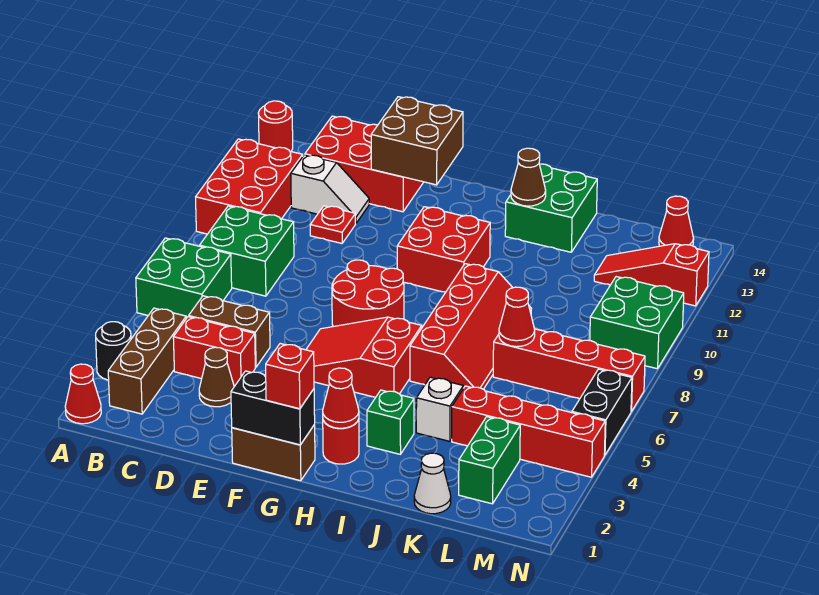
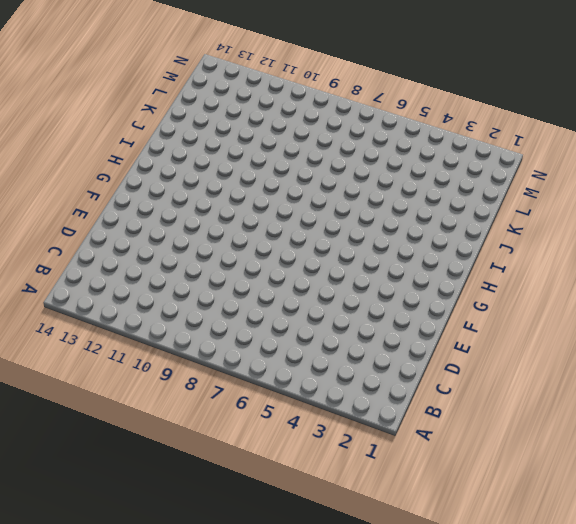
none -> red 1x1 cone [65,364,101,424]
none -> black 1x1 round brick [96,322,131,380]
none -> green 2x2 brick [136,238,232,318]
none -> red 2x3 brick [196,139,303,234]

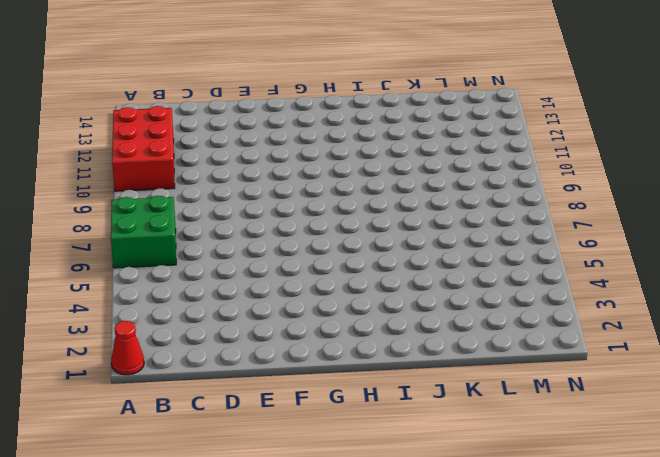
none -> black 1x1 round brick [96,322,131,380]
none -> red 1x1 round brick [258,101,293,151]
none -> brown 1x3 brick [108,308,186,414]
none -> green 2x2 brick [200,206,294,296]

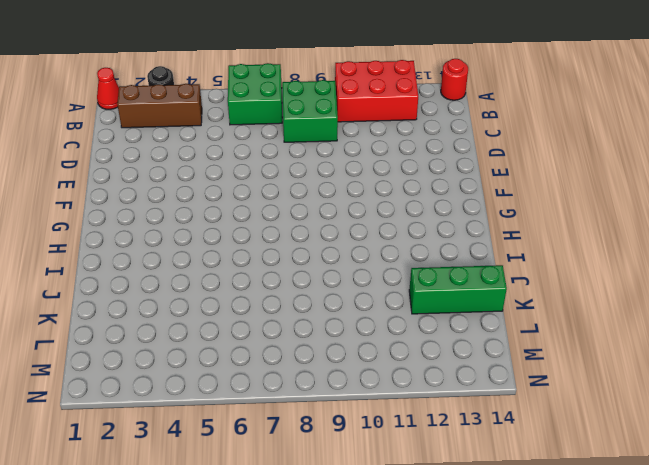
green 1x3 brick [409,265,507,314] -> none
none -> red 1x2 brick [173,317,255,386]
none -> brown 1x2 brick [189,296,270,367]
none -> white 1x2 slope [291,155,369,223]
none -> red 2x3 brick [305,116,423,212]

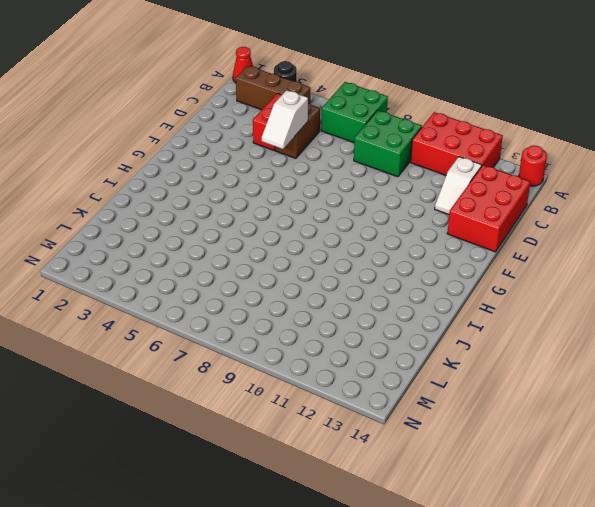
white 1x2 slope [262,90,308,149] -> none
none -> brown 1x1 cone [199,347,234,407]
none -> red 1x1 plate [310,206,356,243]
none -> brown 1x2 brick [232,425,315,481]
none -> red 2x3 slope [306,317,422,397]

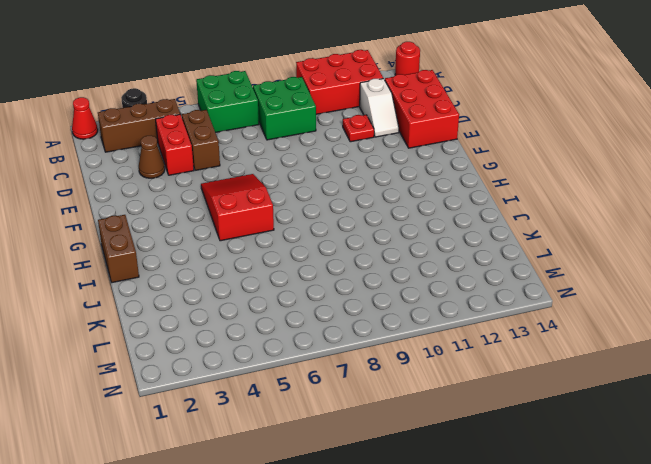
brown 1x2 brick [98,215,139,283] -> brown 1x2 brick moved to [232,425,315,481]
none -> red 2x2 round brick [332,260,404,327]
none -> red 2x2 brick [397,207,490,292]
none -> red 1x1 round brick [323,419,359,464]
none -> green 1x1 brick [367,390,414,454]

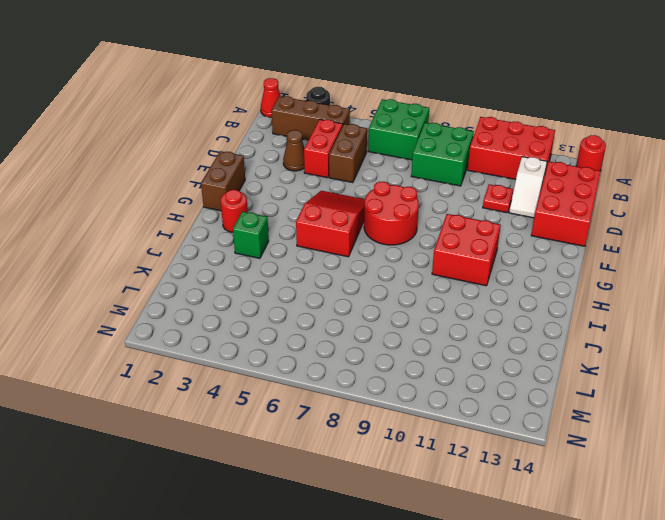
none -> red 2x4 slope [410,264,531,389]
none -> green 2x2 brick [505,164,597,252]
none -> white 1x1 brick [416,377,463,441]
none -> white 1x1 cone [414,453,451,514]

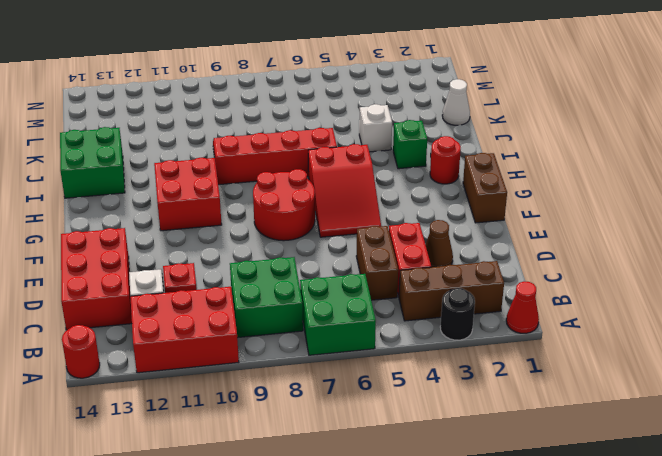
none -> red 1x4 brick [452,386,605,477]
none -> red 1x4 brick [493,329,645,412]
none -> green 1x2 brick [459,417,520,504]
none -> red 1x3 slope [594,244,709,306]

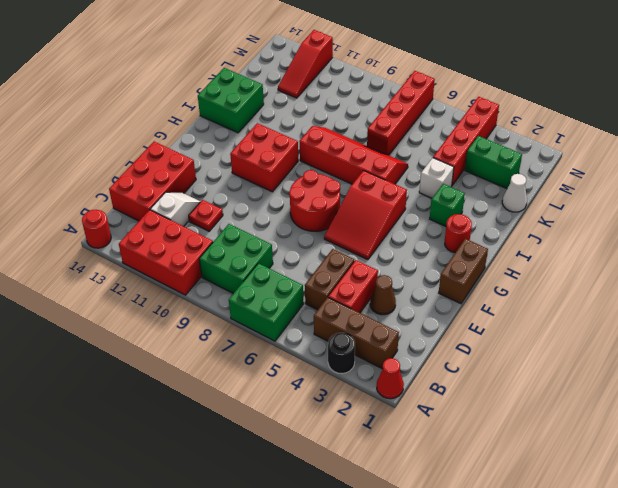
none -> green 2x2 brick [590,277,684,369]
none -> red 1x1 cone [659,196,694,246]
none -> black 1x2 brick [572,369,632,455]
none -> brown 2x2 brick [371,97,463,185]

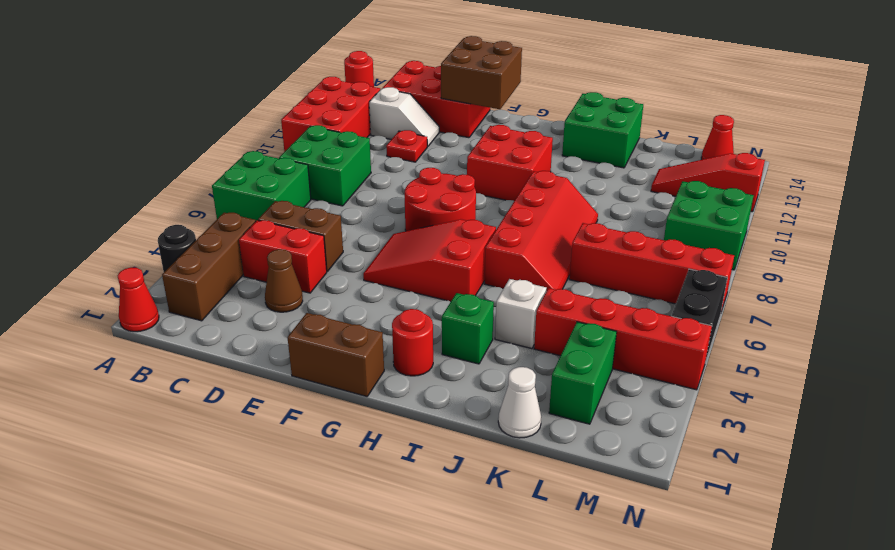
none -> black 1x2 brick [231,371,315,445]
none -> red 1x1 cone [323,368,359,428]
none -> brown 1x1 cone [511,148,546,206]
none -> red 1x1 cone [499,287,535,347]

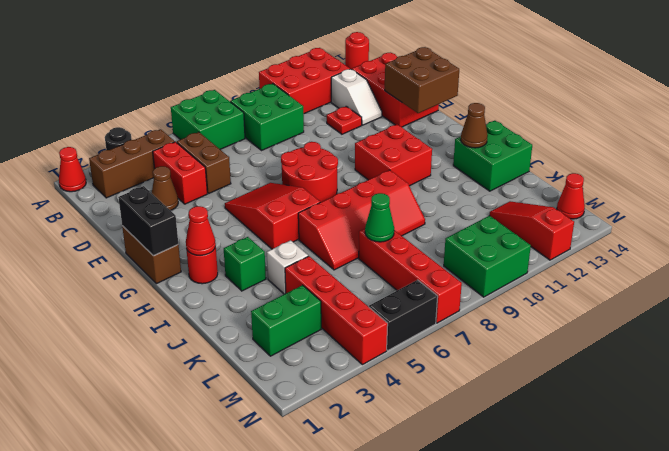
green 1x1 cone [365,193,394,242] -> red 1x1 cone [499,287,535,347]
none -> white 1x1 cone [414,453,451,514]
none -> red 1x1 brick [266,344,314,409]

